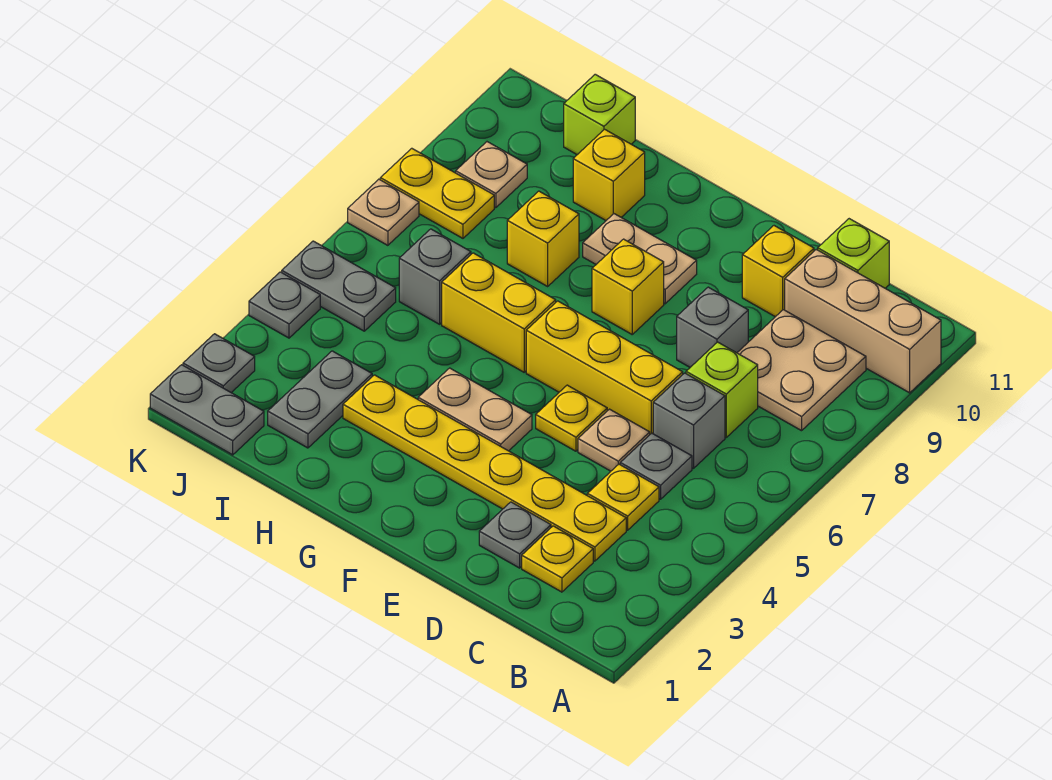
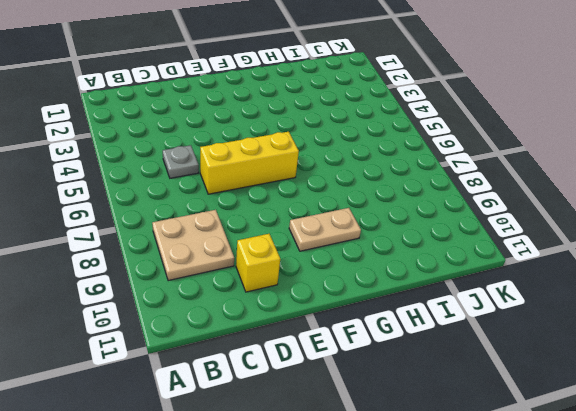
none -> tan 1x3 brick [785,249,941,393]
none -> yellow 1x1 plate [522,526,593,592]
none -> yellow 1x6 plate [343,375,626,561]
none -> yellow 1x1 plate [587,464,659,530]

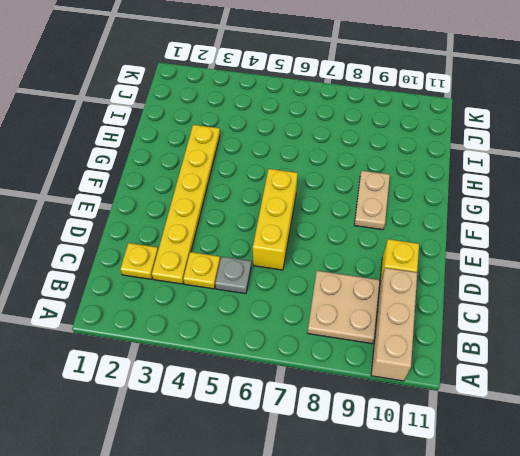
none -> grey 1x1 brick [653,373,725,468]
none -> lime 1x1 brick [686,342,758,437]
none -> lime 1x1 brick [818,219,889,288]
none -> grey 1x1 plate [479,502,551,568]

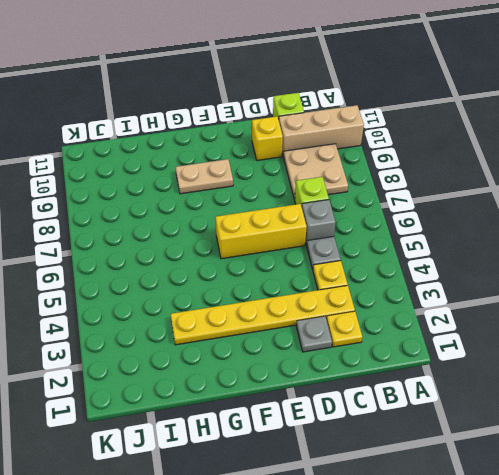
none -> tan 1x1 plate [578,409,650,471]
none -> grey 1x1 brick [677,287,748,367]
none -> yellow 1x1 plate [536,385,607,451]
none -> tan 1x2 plate [418,368,532,451]

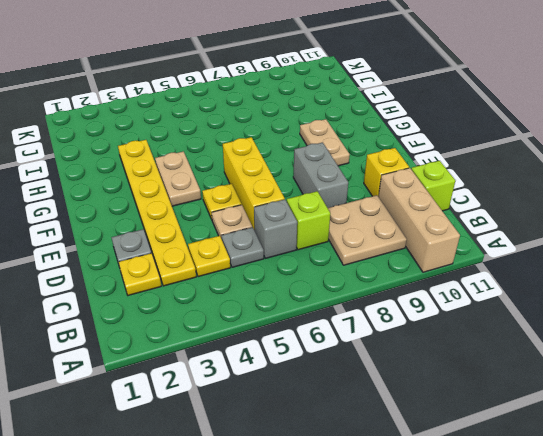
grey 1x2 brick [293,143,348,208] -> grey 1x1 brick [677,287,748,367]
none -> yellow 1x1 brick [592,239,664,334]
none -> yellow 1x2 brick [442,253,556,372]
none -> yellow 1x1 brick [507,191,579,286]
none -> yellow 1x1 brick [573,129,645,220]

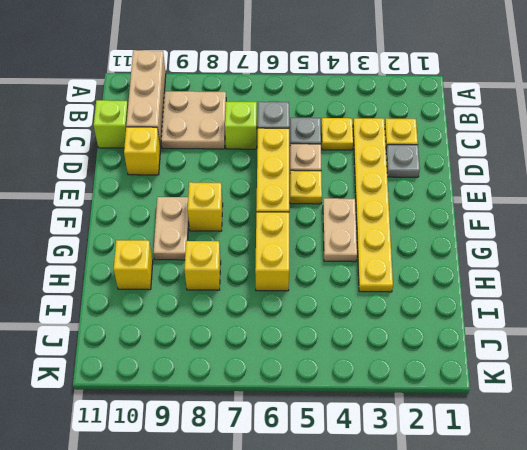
none -> grey 1x1 brick [677,287,748,367]
none -> grey 1x2 plate [268,351,372,448]
none -> grey 1x1 brick [399,229,471,324]
none -> lime 1x1 brick [564,74,635,155]

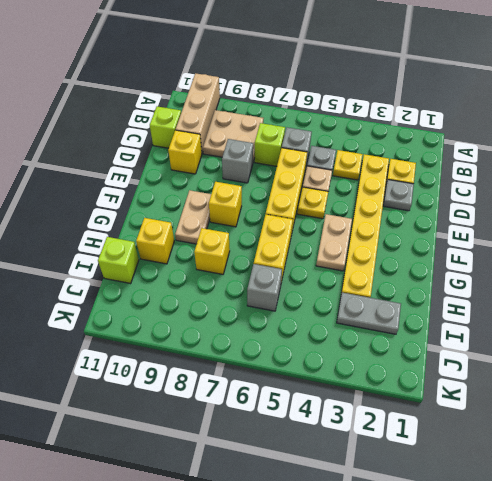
none -> grey 1x2 plate [150,365,264,455]
none -> grey 1x2 plate [282,241,396,331]
none -> yellow 1x2 plate [380,148,494,238]
none -> tan 1x1 plate [456,142,527,208]

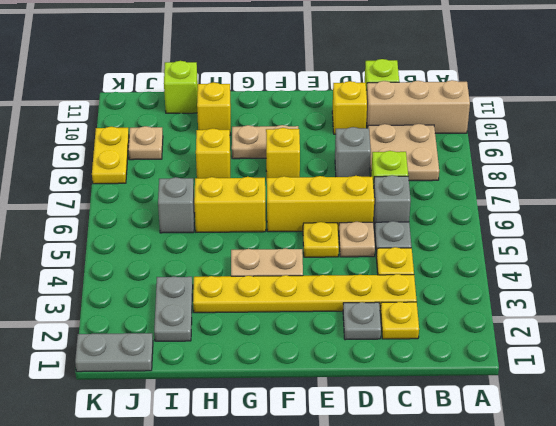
yellow 1x2 plate [92,127,129,184] -> yellow 1x2 plate turned to [380,148,494,238]
none -> grey 1x2 plate [282,241,396,331]
none -> grey 1x1 plate [183,334,255,393]
none -> grey 1x1 plate [249,272,320,338]
none -> tan 1x1 plate [348,179,419,245]

